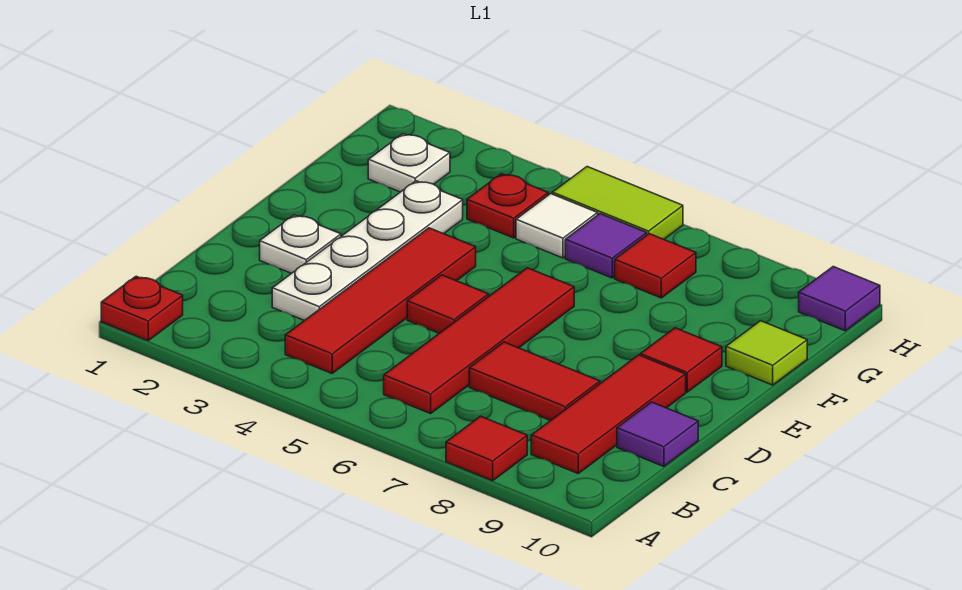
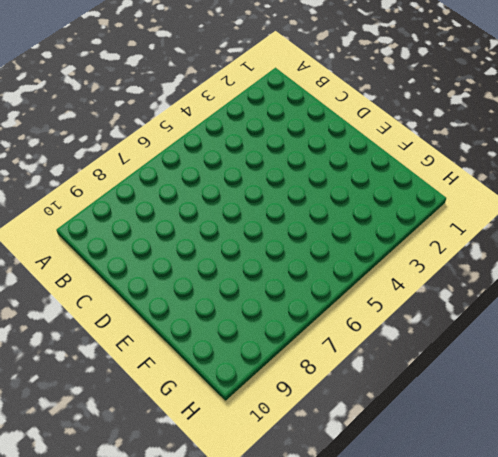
none -> red 1x1 plate [101,276,183,341]
none -> red 1x1 tile [446,416,527,481]
none -> red 1x4 tile [285,228,476,373]

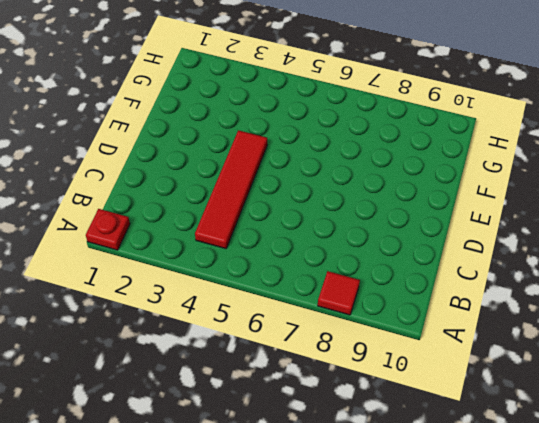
none -> red 1x4 tile [384,268,574,414]
none -> red 1x3 tile [531,355,686,473]
none -> white 1x4 plate [272,181,463,321]

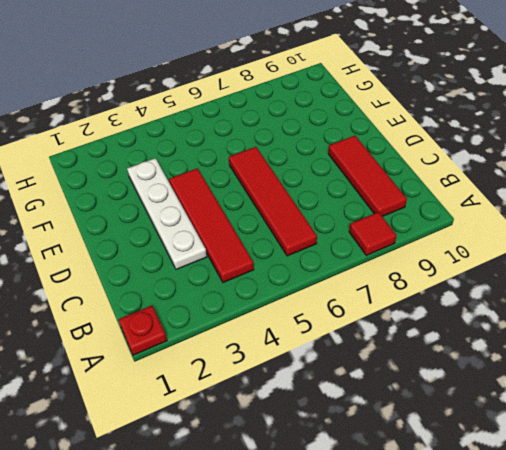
none -> red 1x2 tile [469,342,600,421]
none -> purple 1x1 tile [617,402,698,466]
none -> white 1x1 plate [260,215,341,273]

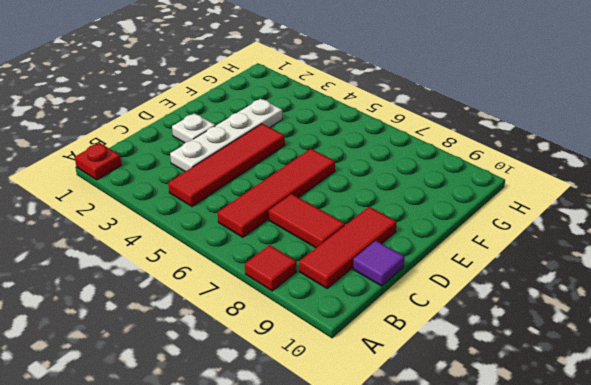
none -> red 1x1 tile [407,275,489,333]
none -> red 1x1 tile [640,328,722,392]
none -> lime 1x1 tile [726,321,807,385]

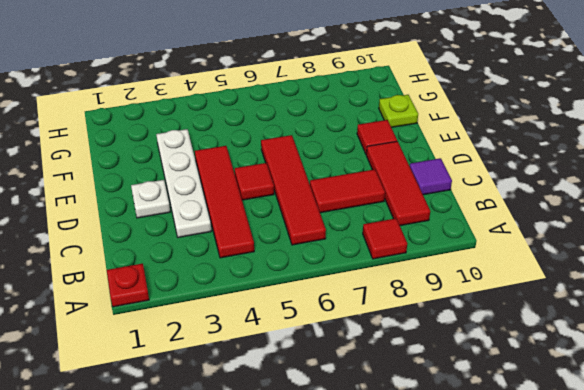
lime 1x1 plate [379,95,418,127] -> lime 1x1 tile [726,321,807,385]
none -> white 1x1 plate [368,134,450,192]
none -> red 1x1 plate [467,174,548,238]
none -> white 1x1 tile [516,194,598,258]

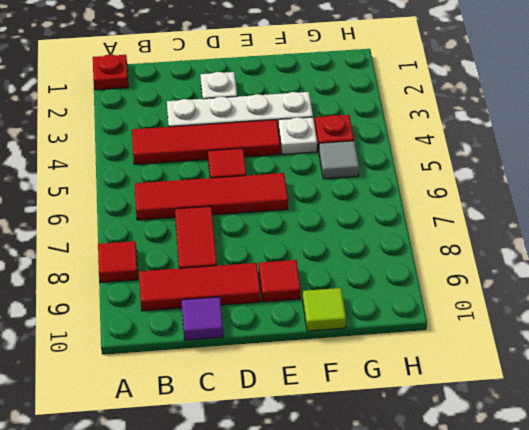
white 1x1 plate [278,117,317,154] -> white 1x1 plate moved to [368,134,450,192]
grey 1x1 tile [319,141,359,179] -> white 1x1 tile [516,194,598,258]
none -> purple 1x1 tile [565,214,647,278]
none -> red 1x1 tile [615,234,696,298]
none -> lime 1x2 tile [552,167,683,239]

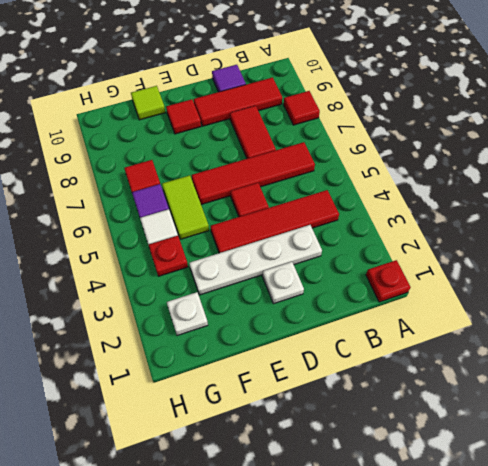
lime 1x2 tile [162,175,209,239] -> lime 1x2 tile moved to [552,167,683,239]
none -> purple 1x1 tile [799,267,880,331]

